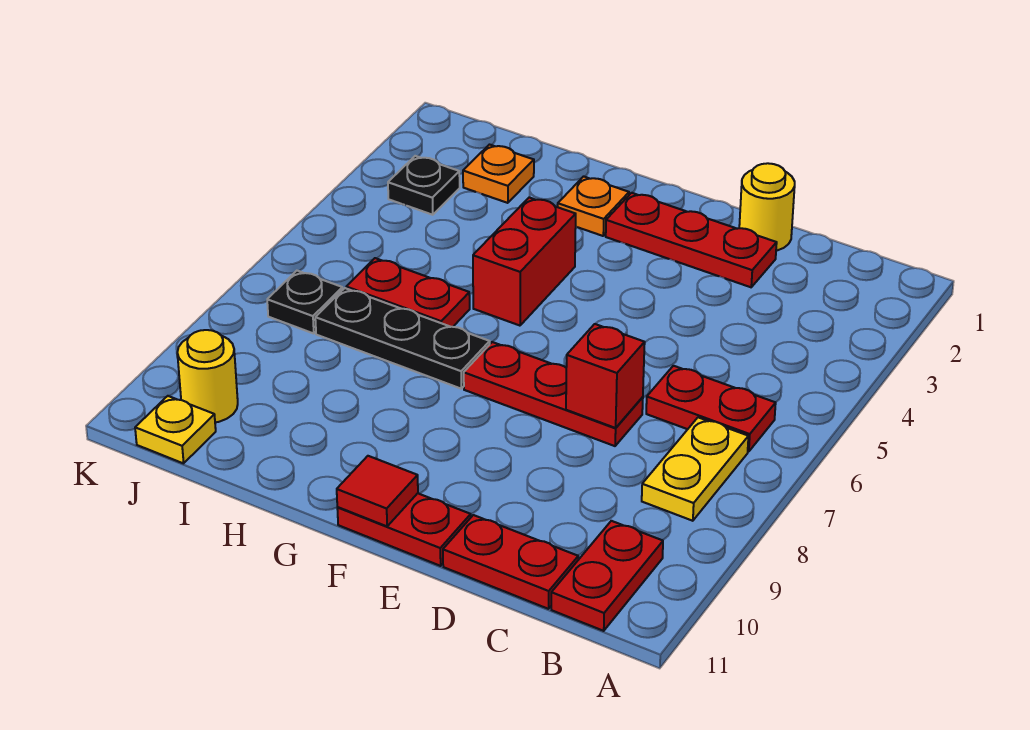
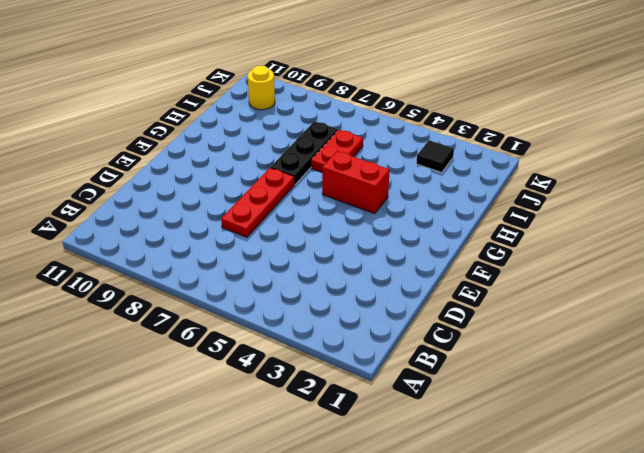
black 1x1 tile [416,140,454,172] -> black 1x1 plate [388,156,460,215]
none -> red 1x2 plate [646,366,776,452]
none -> yellow 1x2 plate [642,417,748,521]
none -> red 1x2 plate [551,521,663,631]

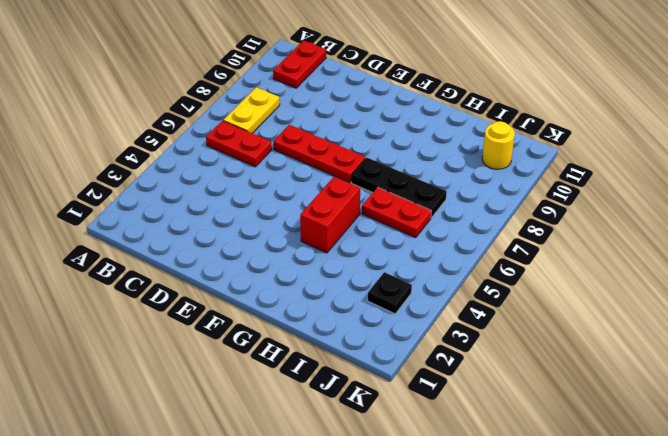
none -> red 1x2 plate [443,515,578,609]
none -> yellow 1x1 round brick [739,163,795,251]
none -> red 1x3 plate [606,193,777,287]

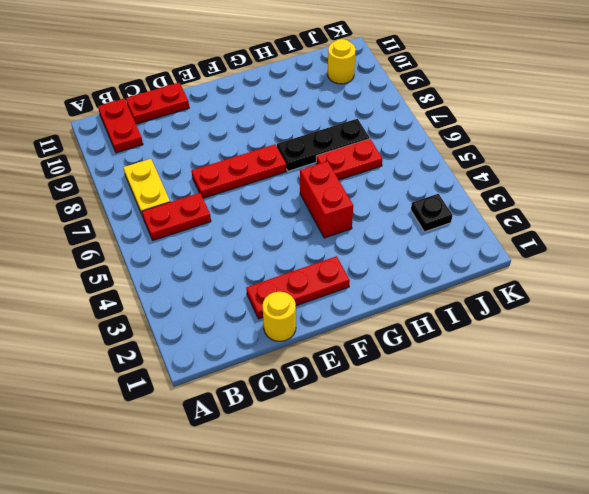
none -> red 1x2 plate [337,493,471,566]
none -> orange 1x1 plate [558,176,629,236]
none -> orange 1x1 plate [463,145,534,203]

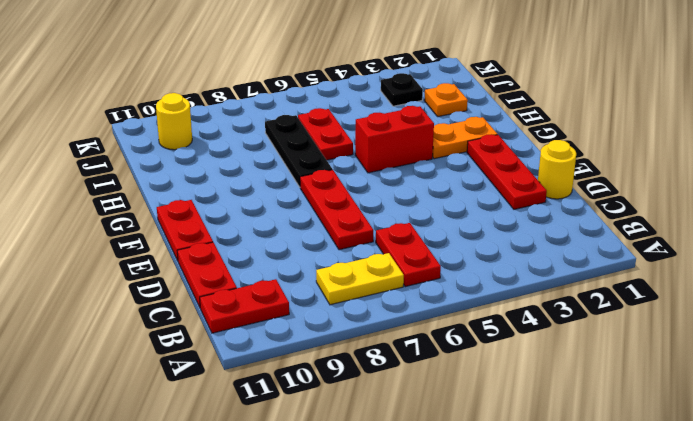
orange 1x2 plate [432,117,497,159] -> orange 1x1 plate [558,176,629,236]
none -> black 1x1 plate [267,271,343,334]
none -> yellow 1x1 plate [135,396,216,463]
none -> red 1x1 brick [566,324,645,428]

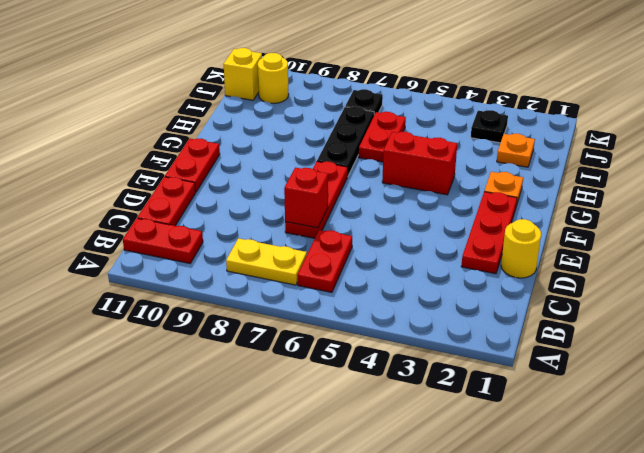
yellow 1x1 brick [224,48,262,100] -> yellow 1x1 plate [135,396,216,463]
none -> red 1x1 tile [337,456,418,526]

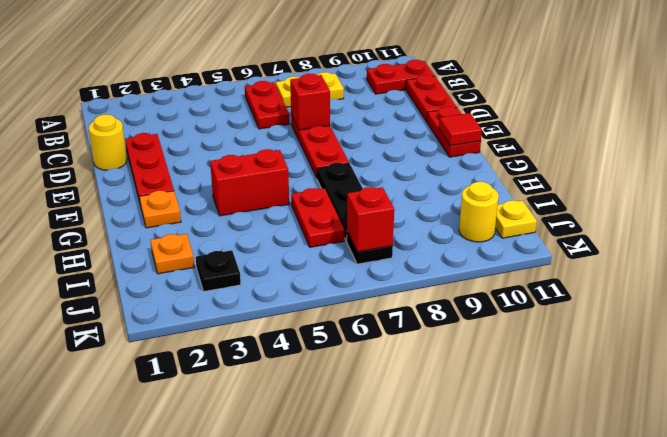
red 1x1 brick [347,187,394,252] -> none

